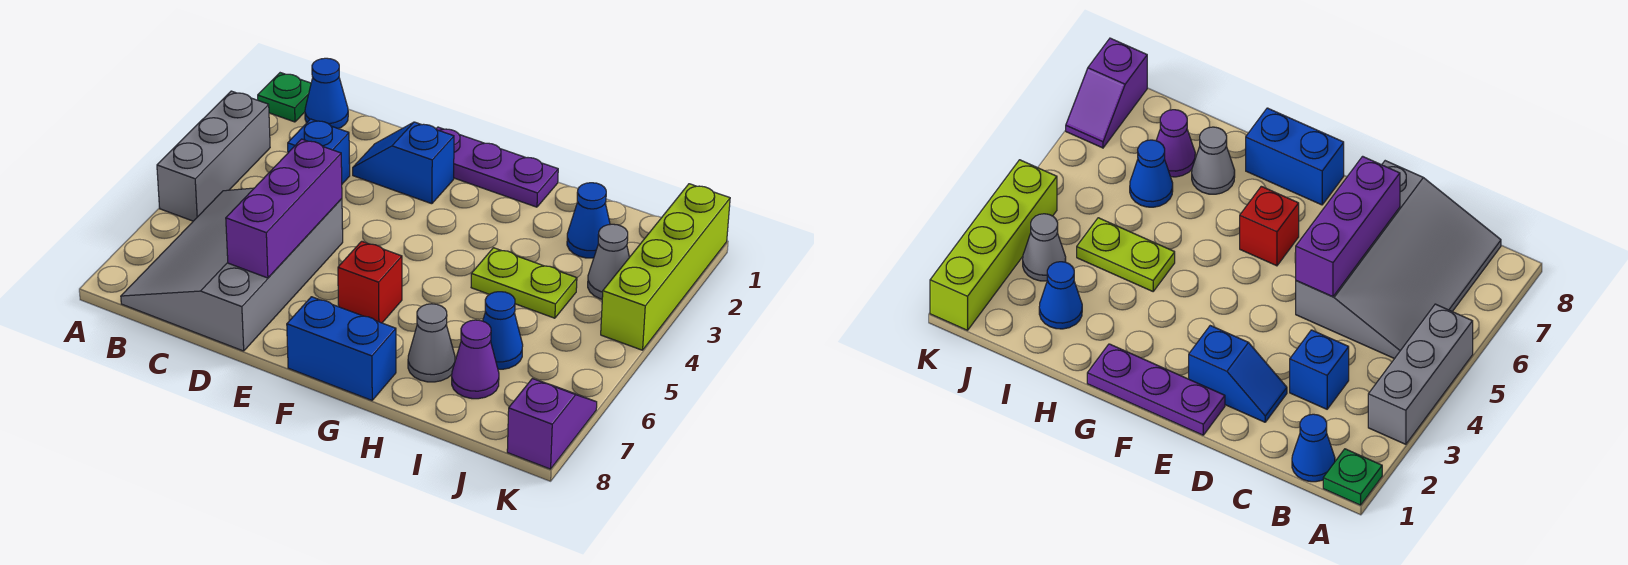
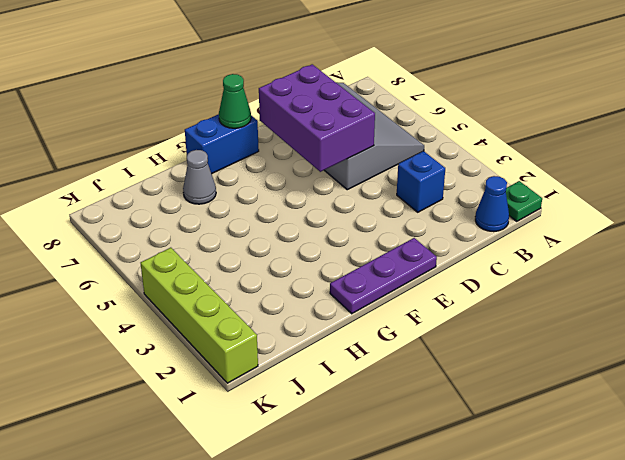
purple 2x3 brick [259,64,375,172] -> purple 1x3 brick [226,139,342,278]
green 1x1 cone [219,74,251,128] -> none
none -> grey 1x3 brick [157,91,270,221]
none -> blue 1x2 slope [353,122,454,204]
none -> red 1x1 brick [338,241,402,323]

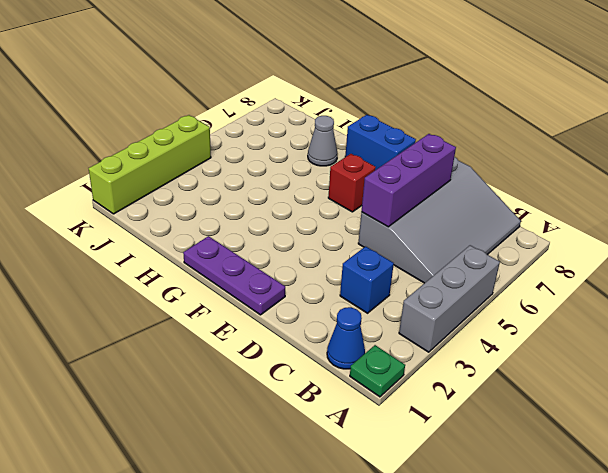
none -> blue 1x2 slope [353,122,454,204]
none -> lime 1x2 plate [471,248,577,318]
none -> blue 1x1 cone [567,183,610,258]

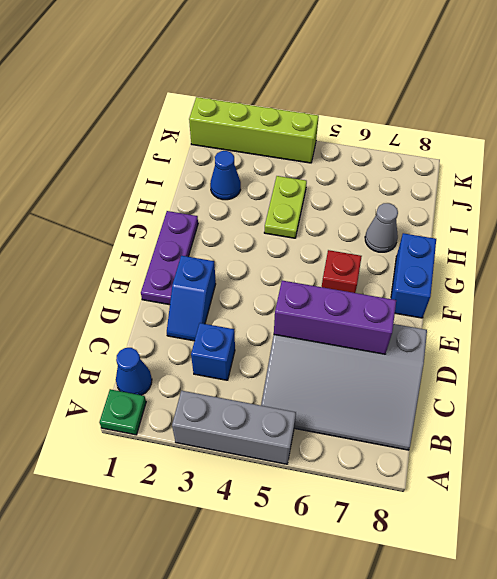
none -> blue 1x1 cone [483,292,523,369]
none -> purple 1x1 cone [452,320,499,399]
none -> grey 1x1 cone [588,224,629,299]

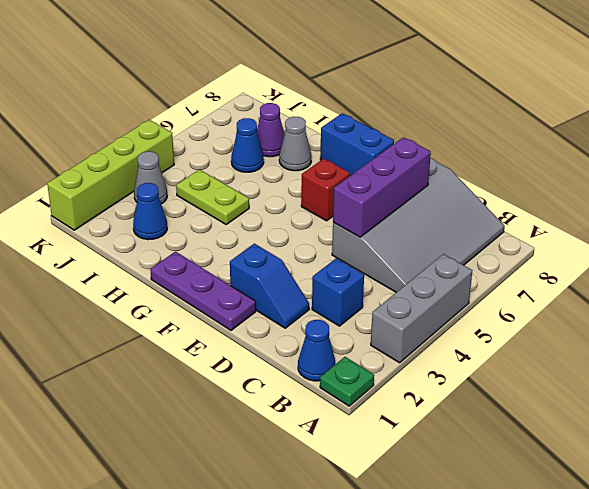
none -> purple 1x2 slope [507,379,597,469]

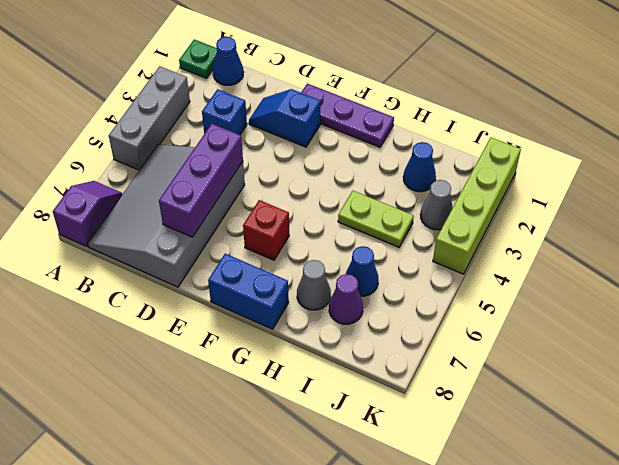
purple 1x2 slope [53,181,122,247] -> purple 1x2 slope moved to [507,379,597,469]

